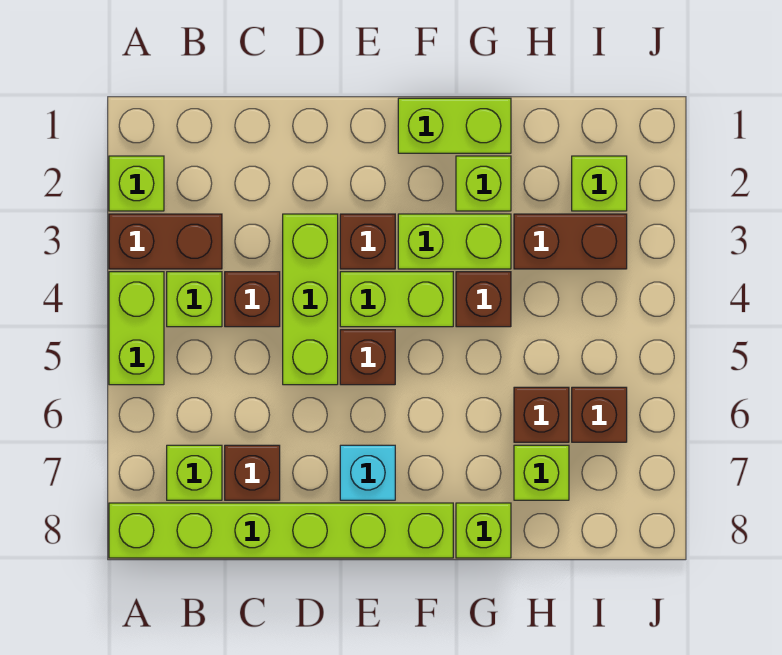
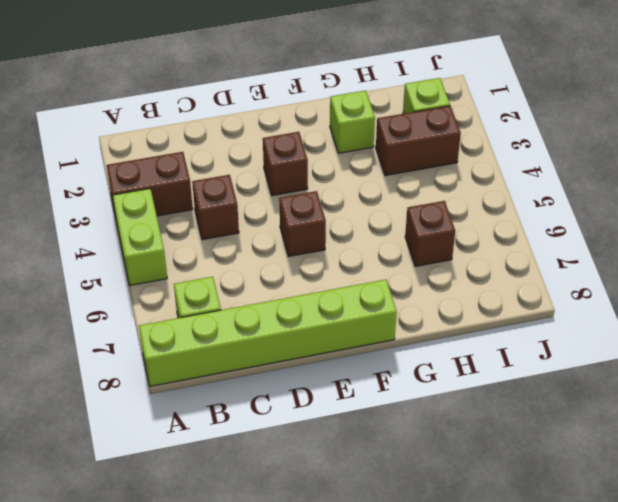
none -> lime 1x1 brick [109,156,164,211]
none -> lime 1x1 brick [167,272,222,327]
none -> brown 1x1 brick [225,445,280,500]

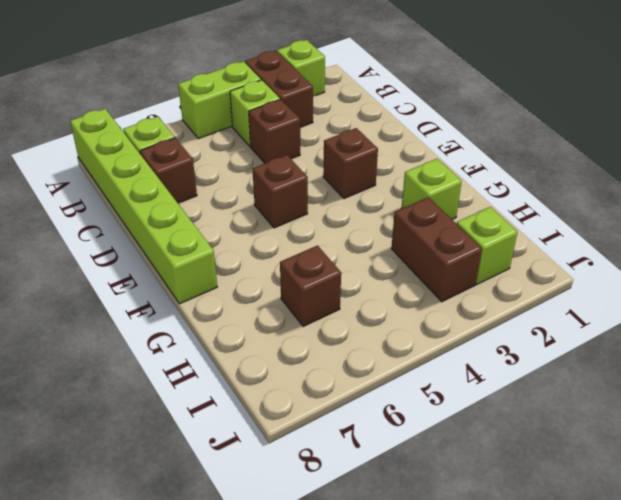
none -> lime 1x3 brick [283,214,338,385]
none -> lime 1x2 brick [340,272,453,327]
none -> cyan 1x1 brick [340,445,395,500]

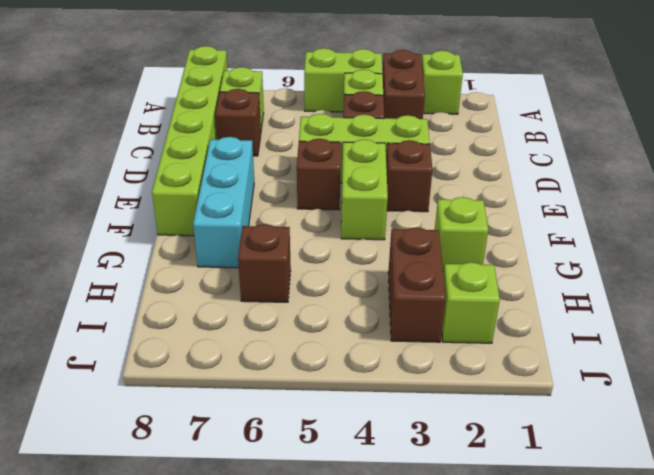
cyan 1x3 brick [193,137,254,268] -> cyan 1x1 brick [340,445,395,500]
none -> lime 1x2 brick [398,98,511,153]
none -> lime 1x2 brick [398,214,511,269]
none -> brown 1x1 brick [456,272,511,327]

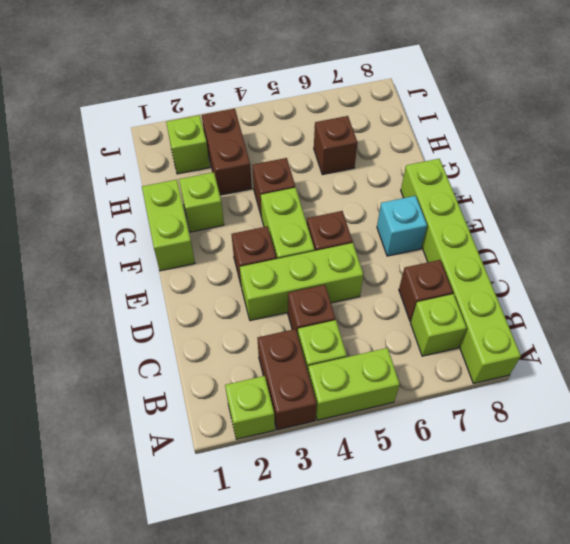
none -> lime 1x2 brick [398,214,511,269]
none -> lime 1x1 brick [456,503,511,558]
none -> lime 1x1 brick [514,445,569,500]

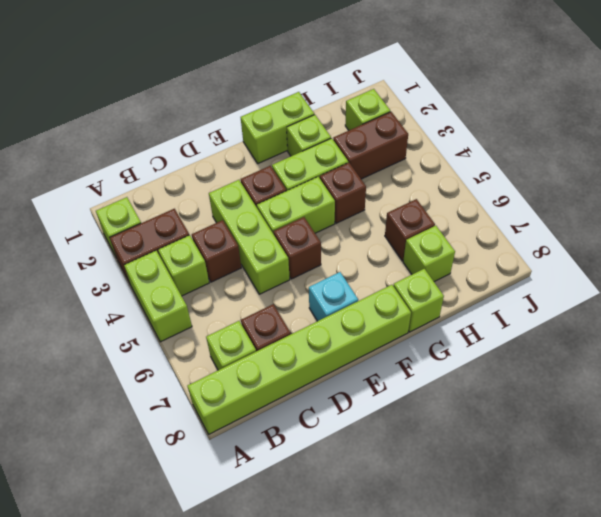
none -> brown 1x1 brick [572,387,627,442]

